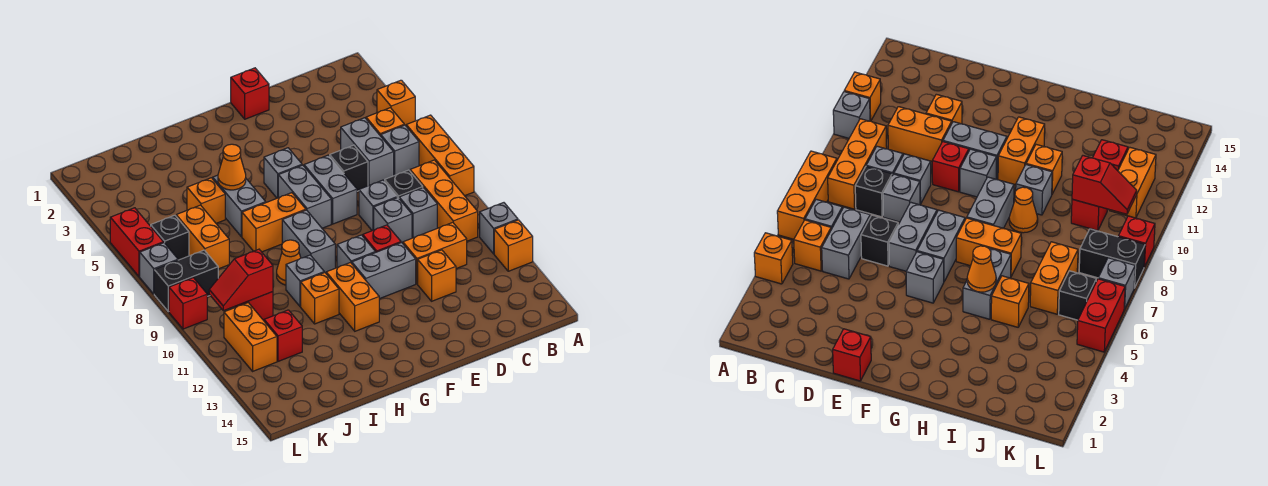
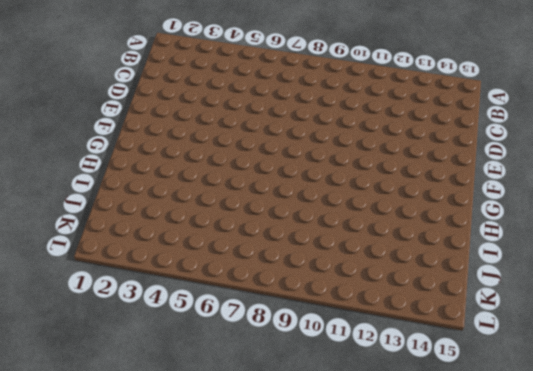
none -> orange 1x1 brick [377,80,415,125]
none -> orange 1x3 brick [406,115,474,196]
none -> grey 1x1 brick [480,203,518,254]
none -> orange 1x1 brick [494,220,533,271]

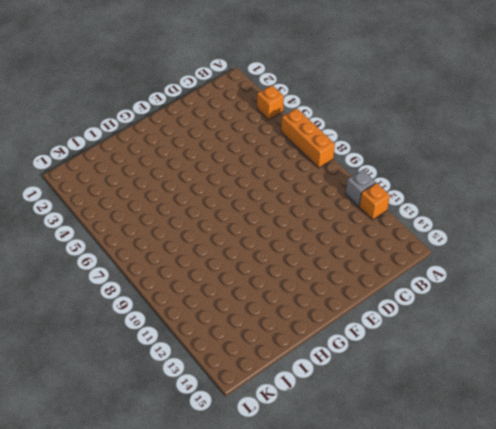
none -> orange 1x1 brick [366,108,404,136]
none -> grey 1x1 brick [381,125,419,176]
none -> orange 1x3 brick [410,160,478,241]
none -> grey 1x2 brick [341,118,394,186]

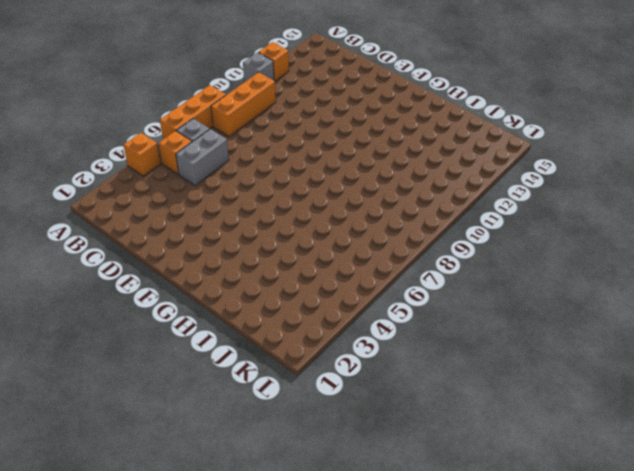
none -> black 1x1 brick [385,170,423,198]
none -> grey 1x1 brick [399,188,437,238]
none -> orange 1x2 brick [403,222,467,284]
none -> black 1x1 brick [330,145,368,191]

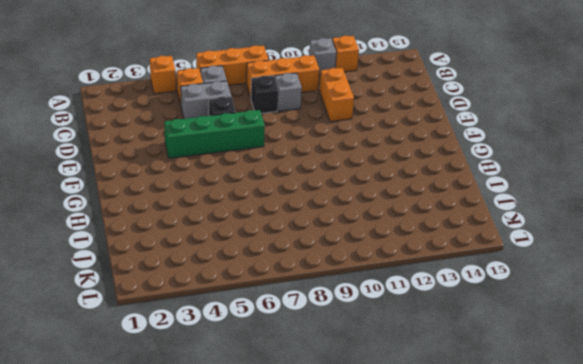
green 1x4 brick [164,110,265,158] -> grey 1x2 brick [304,155,357,224]
none -> grey 1x1 brick [359,180,397,231]
none -> grey 1x1 brick [374,197,412,243]
none -> orange 1x1 brick [418,250,456,301]
none -> red 1x1 brick [231,68,269,119]

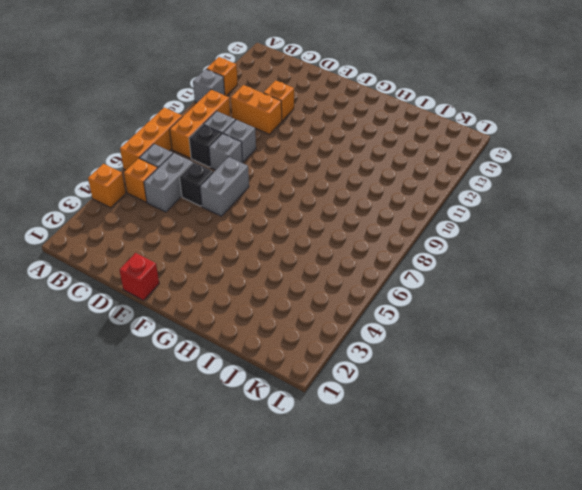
none -> red 1x1 brick [363,225,401,252]
none -> grey 1x2 brick [352,243,416,299]
none -> grey 1x1 brick [264,148,302,198]
none -> grey 1x2 brick [278,165,331,228]

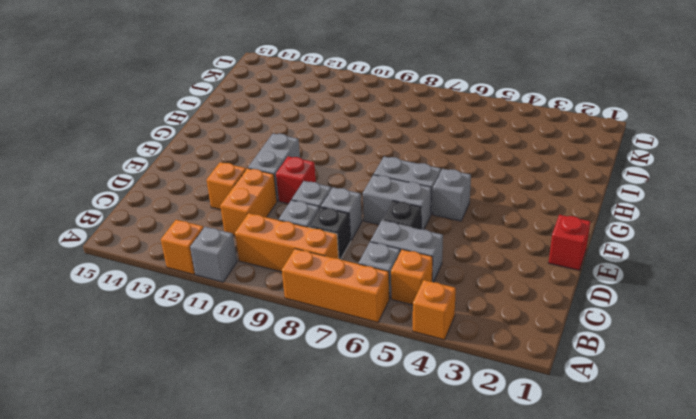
none -> grey 1x1 brick [337,235,375,267]
none -> orange 1x2 brick [242,193,306,252]
none -> grey 1x2 brick [282,210,335,273]
none -> orange 1x2 brick [326,263,379,331]

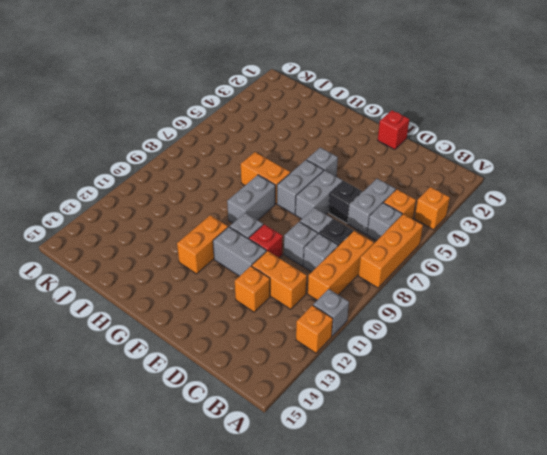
none -> grey 1x2 brick [213,175,266,237]
none -> orange 1x1 cone [277,240,301,285]
none -> grey 1x1 brick [286,255,324,306]
none -> orange 1x1 brick [301,272,339,324]

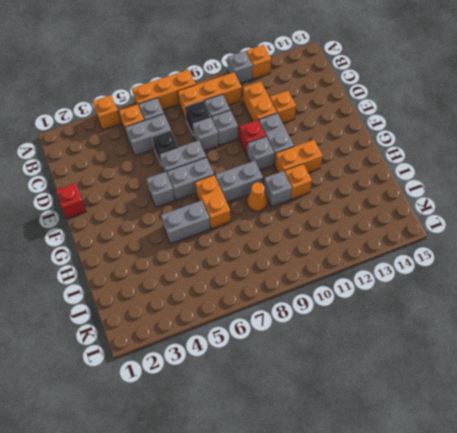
none -> orange 1x1 brick [187,178,225,223]
none -> orange 1x2 brick [176,205,229,269]
none -> red 1x1 brick [235,292,273,321]
none -> red 1x1 brick [264,310,302,361]

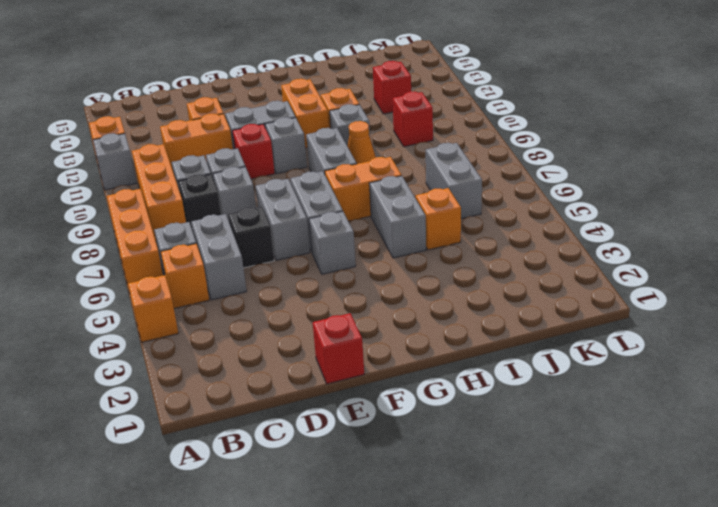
grey 1x2 brick [426,143,482,219] -> orange 1x2 brick [176,205,229,269]
none -> black 1x1 brick [151,215,189,260]
none -> black 1x2 brick [154,250,218,312]
none -> orange 1x2 brick [224,303,277,371]
none -> red 1x2 brick [110,208,163,277]

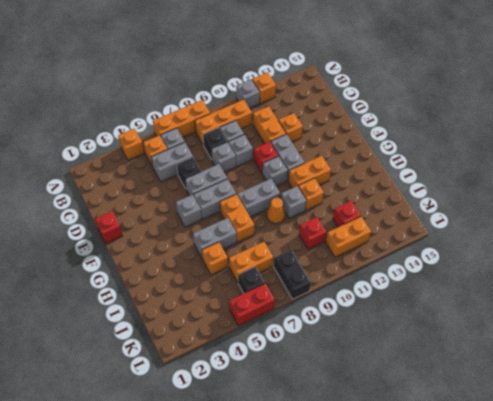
none -> grey 1x1 brick [140,243,178,294]
none -> red 1x1 brick [169,278,207,329]
none -> orange 1x1 cone [218,144,246,190]
none -> red 1x2 slope [209,249,273,311]

